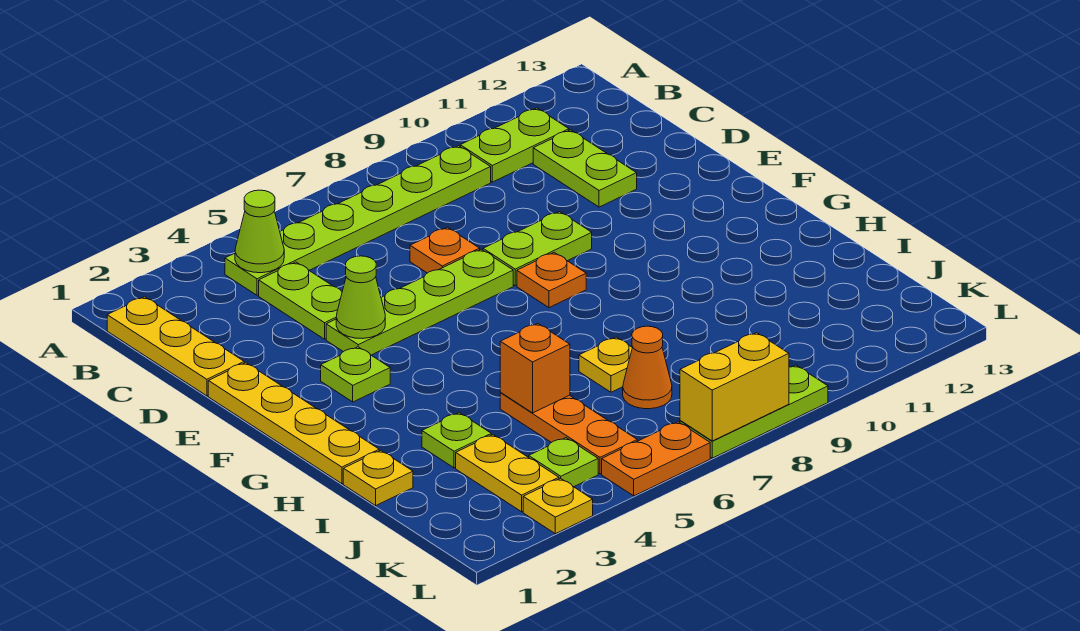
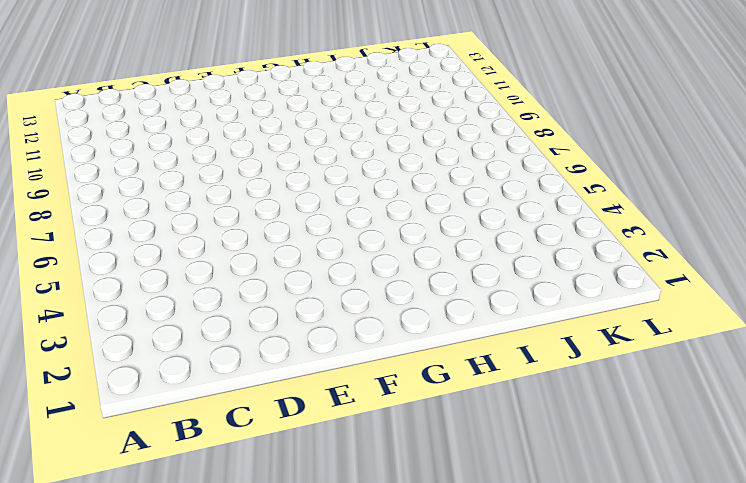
none -> yellow 1x3 plate [107,297,244,396]
none -> lime 1x6 plate [225,146,491,295]
none -> lime 1x2 plate [460,108,569,182]

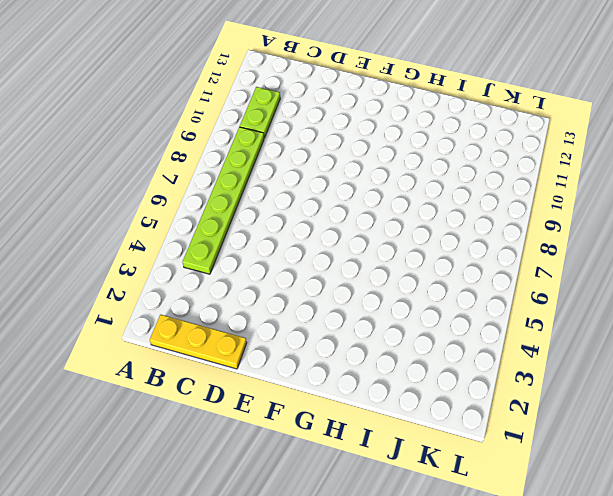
none -> lime 1x2 plate [259,262,342,339]
none -> lime 1x2 plate [533,130,637,207]
none -> orange 1x1 plate [410,227,480,273]

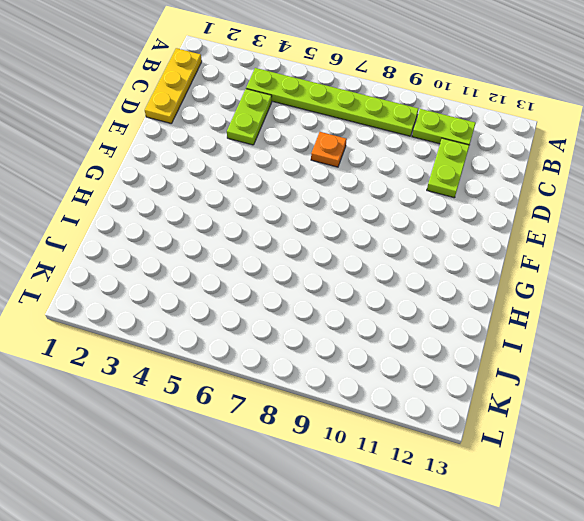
none -> yellow 1x4 plate [208,363,379,484]
none -> lime 1x4 plate [326,249,513,355]
none -> lime 1x2 plate [483,212,592,286]

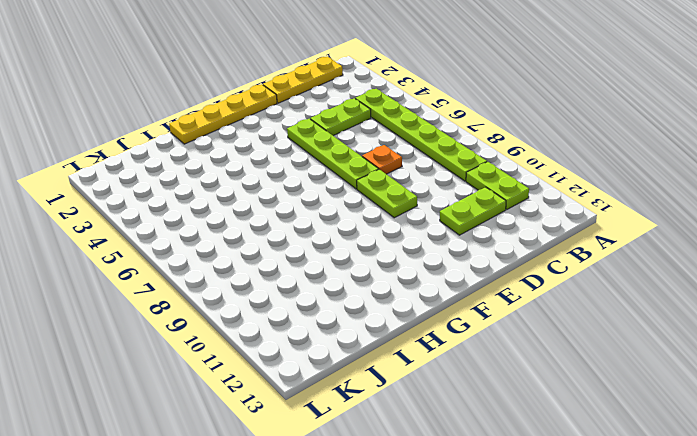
none -> lime 1x1 plate [321,347,390,402]
none -> orange 1x1 plate [517,252,586,308]
none -> yellow 1x1 plate [343,450,413,505]

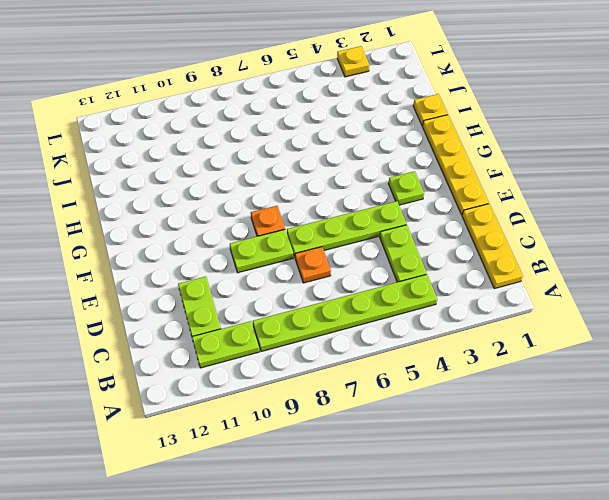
none -> lime 1x1 plate [422,413,491,468]
none -> orange 1x3 plate [500,393,637,474]
none -> yellow 1x1 plate [579,337,632,392]

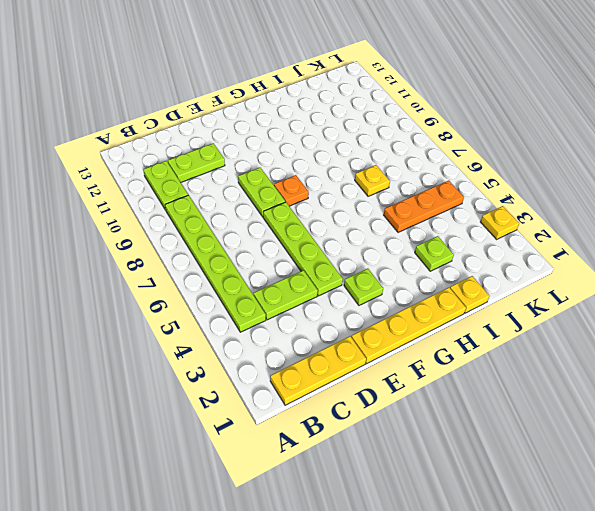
none -> orange 1x1 plate [410,227,480,273]
none -> yellow 1x2 plate [456,435,559,512]
none -> orange 1x1 cone [623,326,672,409]

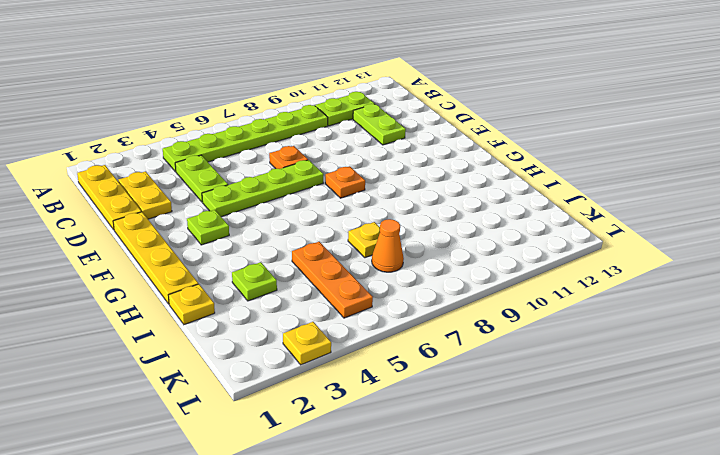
yellow 1x2 plate [118,171,172,219] -> yellow 1x2 plate moved to [456,435,559,512]
none -> lime 1x2 plate [483,212,592,286]
none -> lime 1x1 plate [529,438,598,487]
none -> orange 1x2 plate [602,422,710,496]

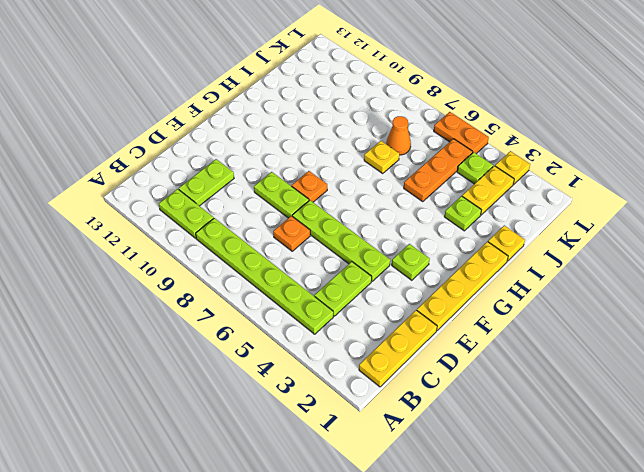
none -> lime 1x3 plate [680,365,828,458]
none -> lime 1x1 cone [235,190,284,273]
none -> lime 1x1 cone [336,256,385,339]

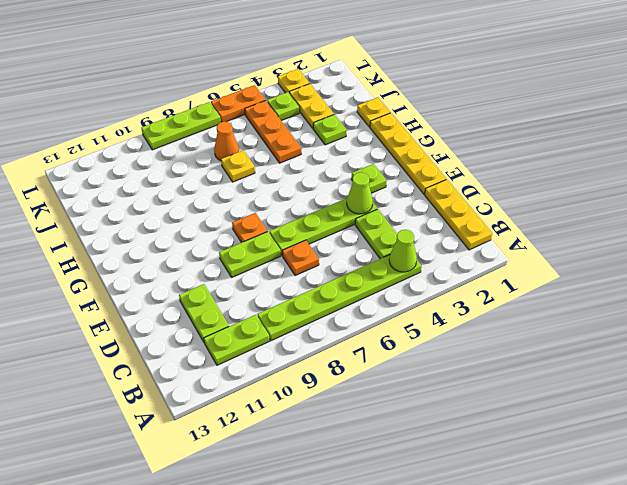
none -> orange 1x1 brick [500,323,570,413]
none -> yellow 1x2 brick [680,333,789,441]

